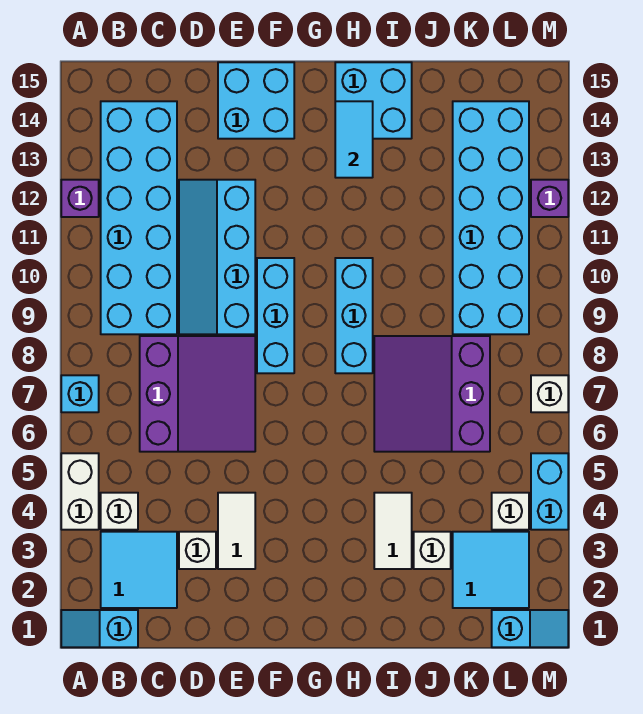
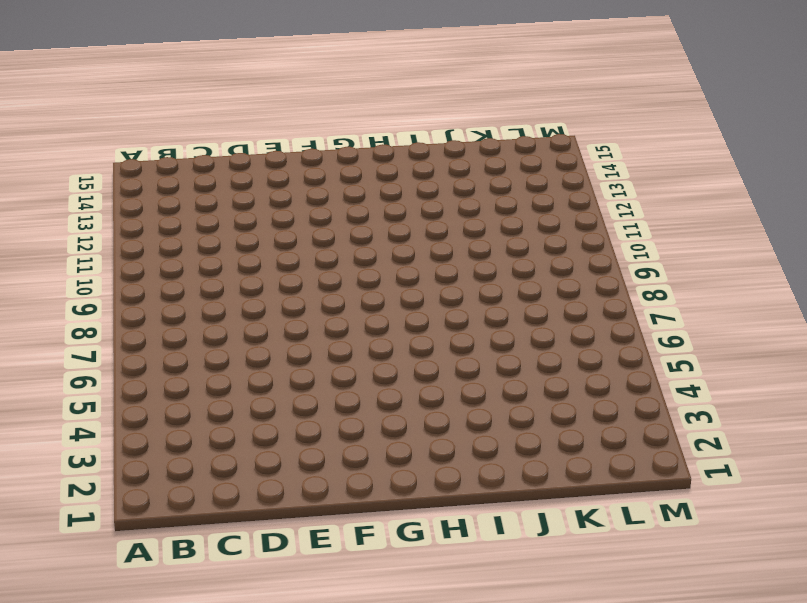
none -> cyan 1x2 slope [61,610,138,647]
none -> white 1x2 brick [61,453,99,530]
none -> cyan 1x1 brick [61,375,99,412]

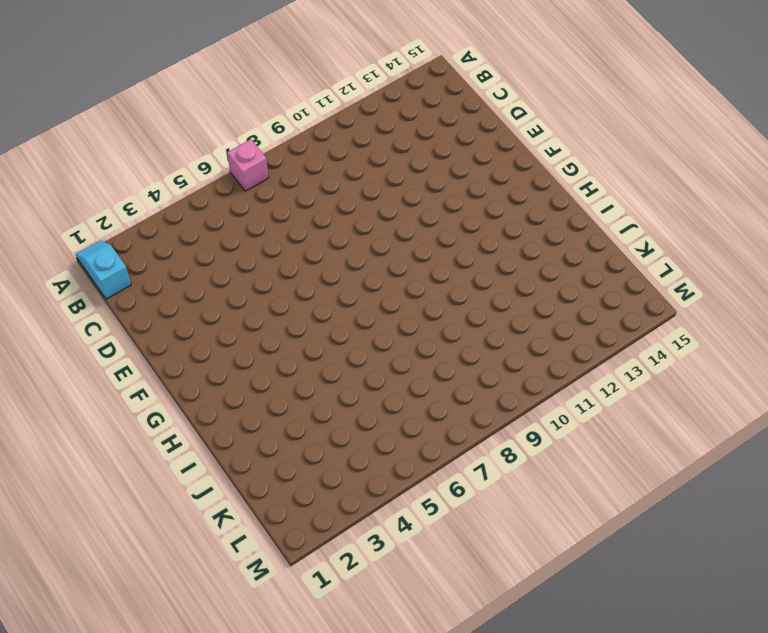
pink 1x1 brick [227,139,269,191] -> cyan 1x1 brick [61,375,99,412]
none -> white 1x2 brick [61,453,99,530]
none -> purple 1x1 brick [61,180,99,217]
none -> cyan 2x2 tile [101,532,177,608]

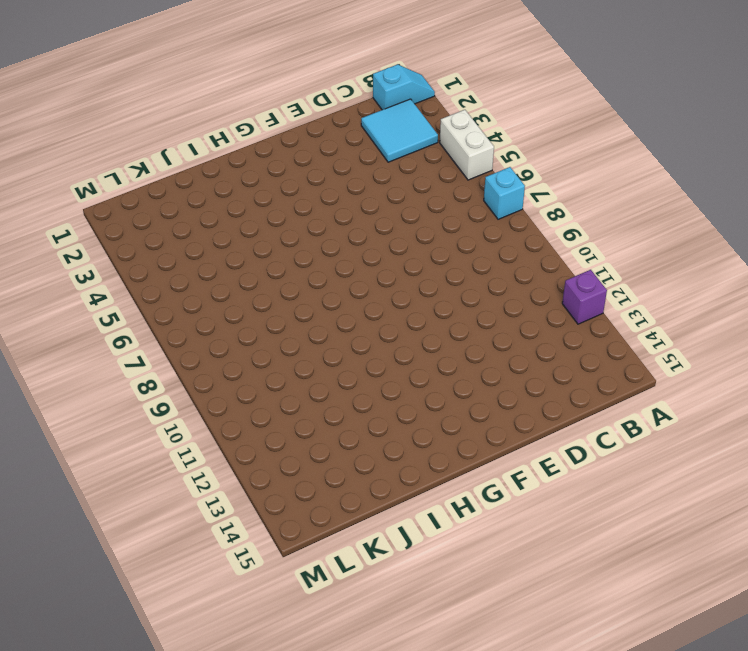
none -> white 1x1 brick [101,493,138,530]
none -> cyan 2x6 brick [101,101,177,334]
none -> purple 3x3 slope [140,336,255,452]

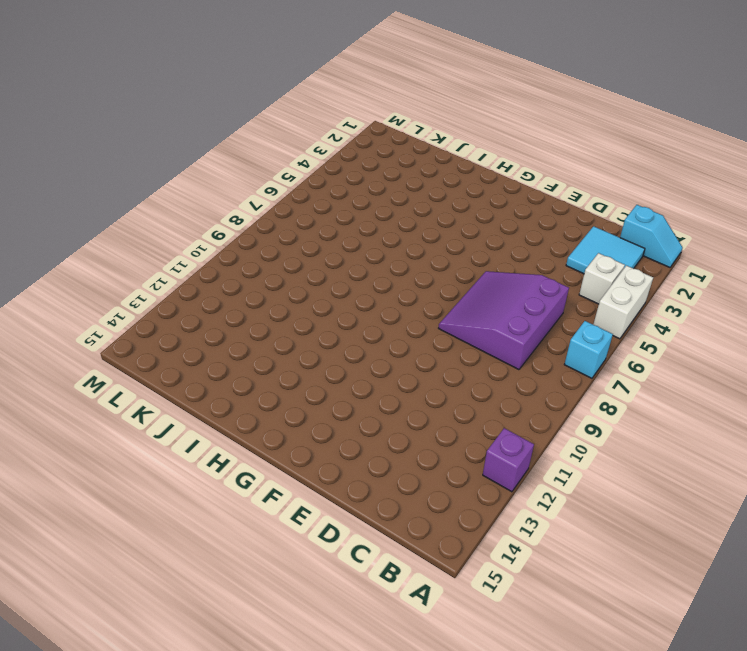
none -> cyan 2x6 brick [101,101,177,334]
none -> white 1x1 brick [179,532,216,569]
none -> cyan 2x4 slope [179,180,255,334]

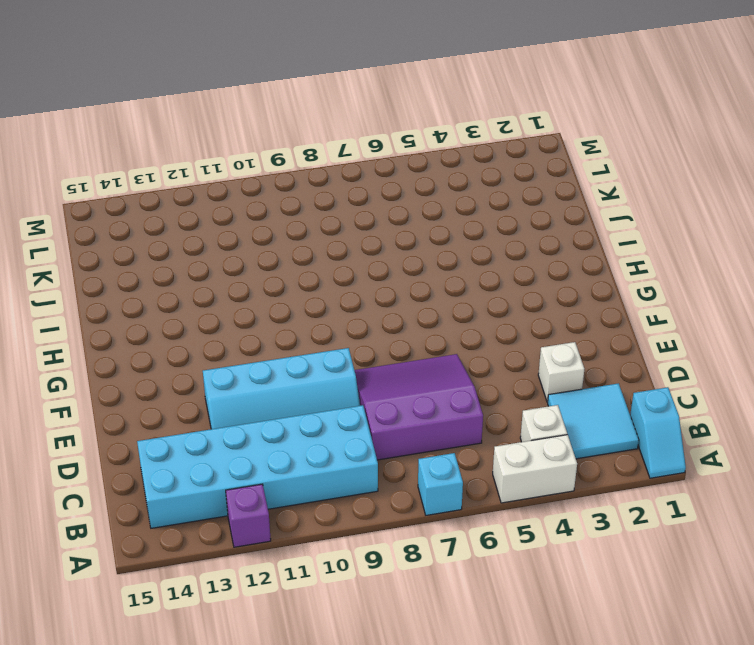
none -> white 1x2 tile [218,493,255,569]
none -> cyan 2x2 brick [218,62,294,139]
none -> cyan 1x3 brick [257,258,294,373]

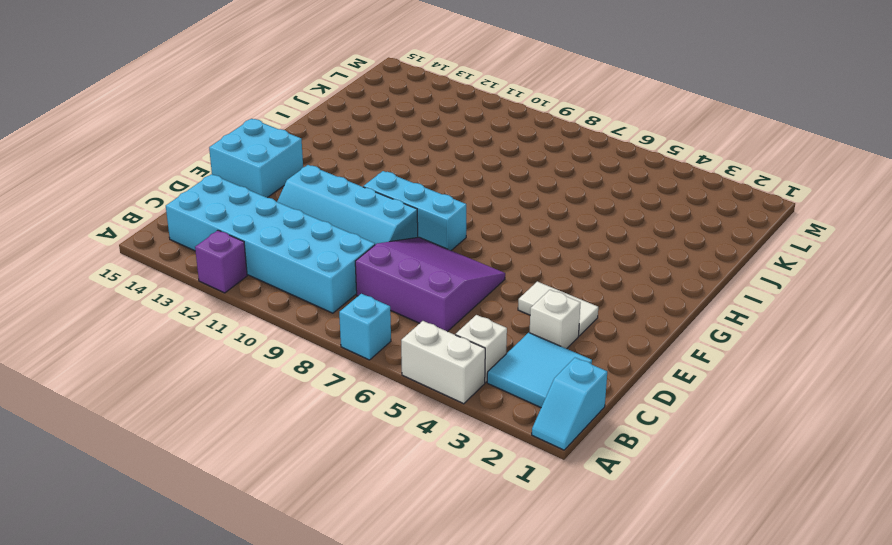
none -> cyan 1x3 brick [335,258,373,373]
none -> cyan 2x2 brick [335,62,412,139]
none -> white 1x2 tile [374,493,412,569]

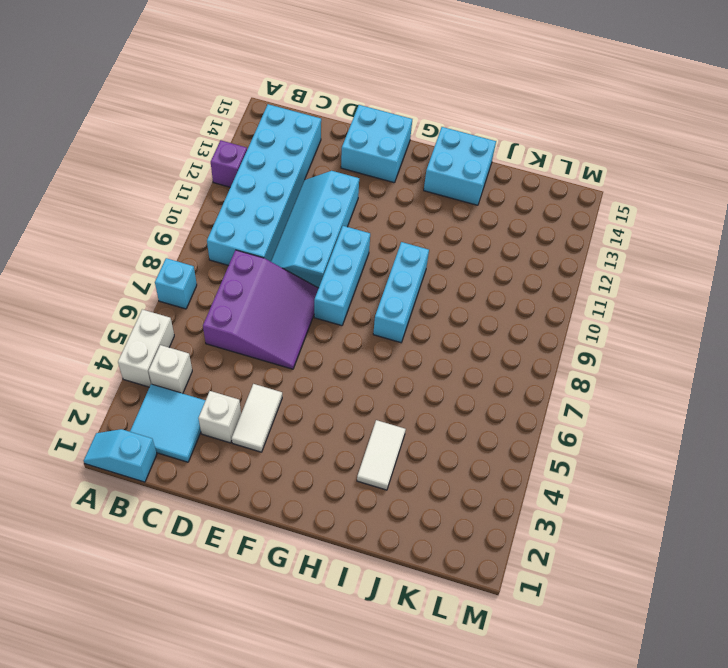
none -> purple 3x3 slope [374,336,490,452]
none -> white 1x1 brick [414,532,451,569]
none -> cyan 2x2 tile [453,532,529,608]

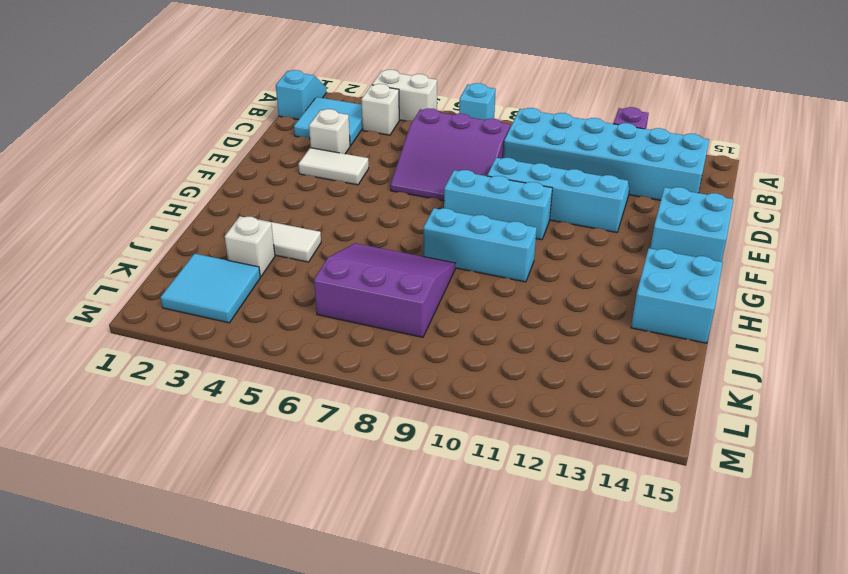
none -> cyan 2x6 brick [453,101,529,334]
none -> cyan 1x2 slope [492,610,568,647]
none -> white 1x1 brick [492,493,529,530]

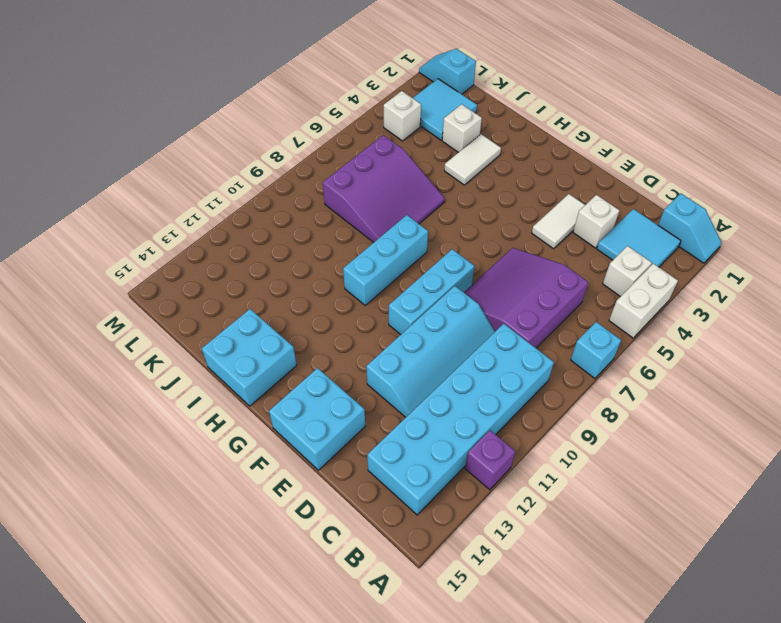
none -> cyan 2x6 brick [453,101,529,334]
none -> cyan 1x2 brick [531,453,568,530]
none -> white 1x1 brick [531,375,568,412]

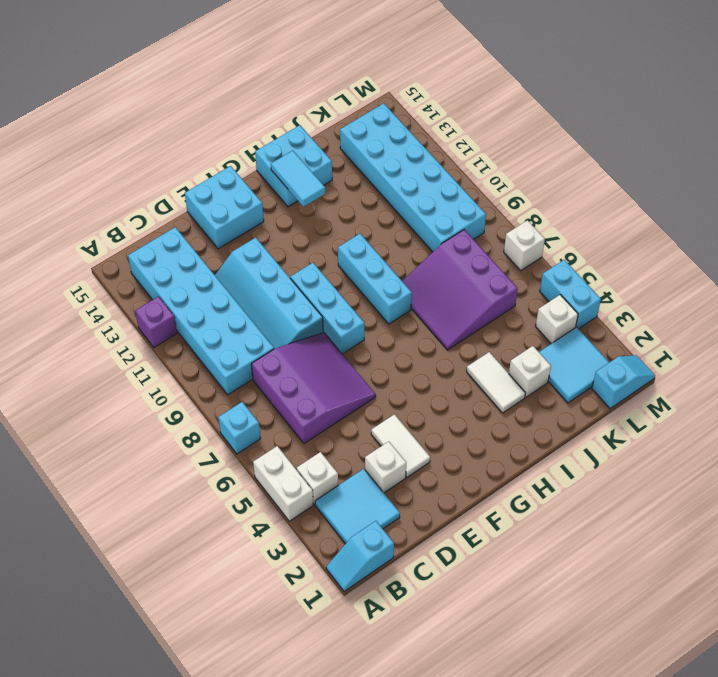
none -> purple 1x1 brick [531,180,568,217]

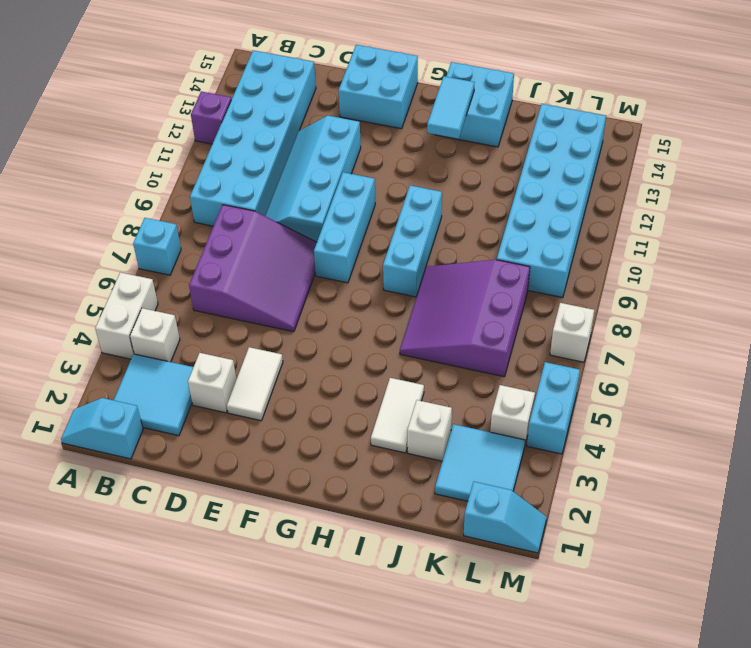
none -> purple 1x1 brick [531,180,568,217]

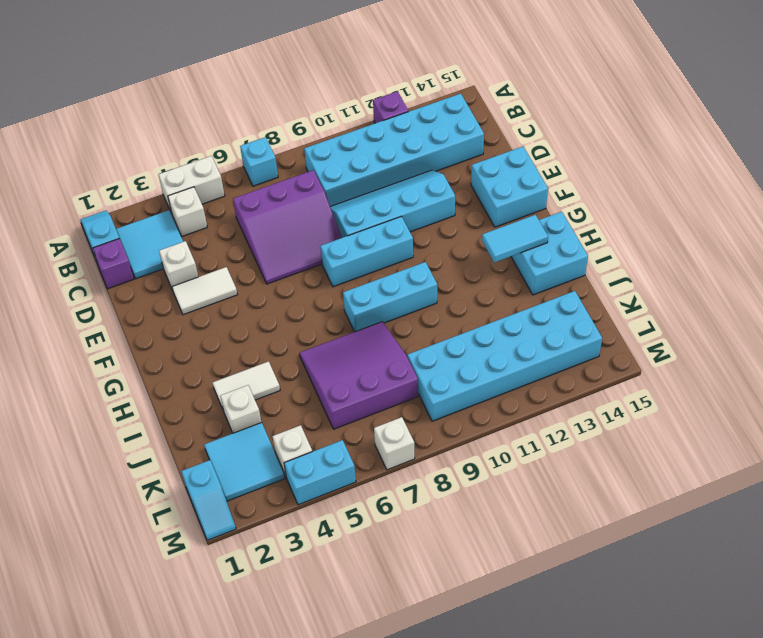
purple 1x1 brick [93,238,134,289] -> purple 1x1 brick moved to [531,180,568,217]

